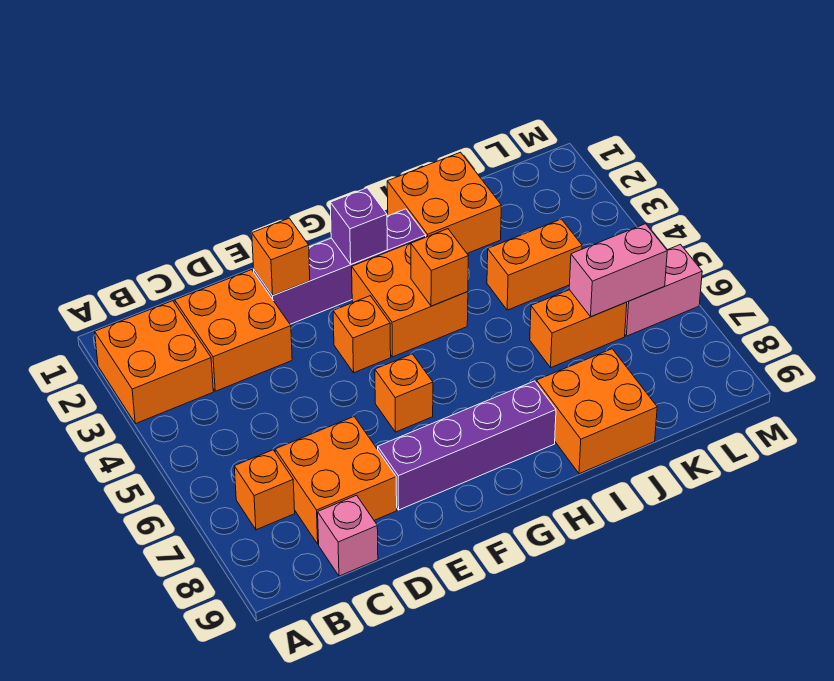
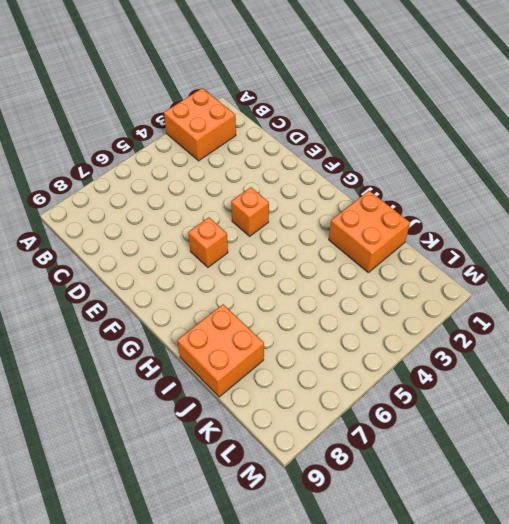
none -> orange 1x1 brick [234,450,295,530]
none -> orange 2x2 brick [175,270,292,391]
none -> orange 2x2 brick [275,417,397,544]

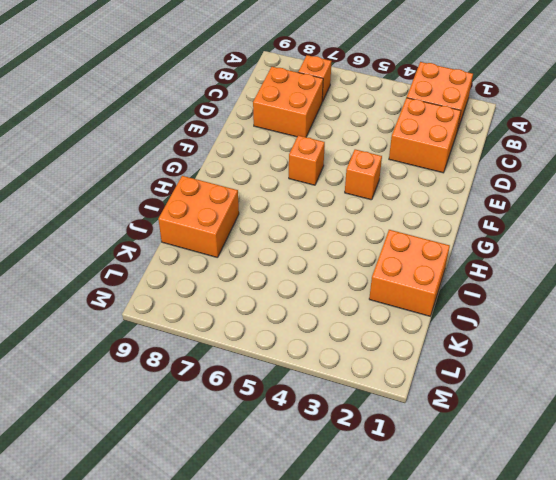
none -> pink 1x1 brick [318,495,378,576]
none -> purple 1x4 brick [254,209,426,324]
none -> purple 1x4 brick [378,381,556,510]

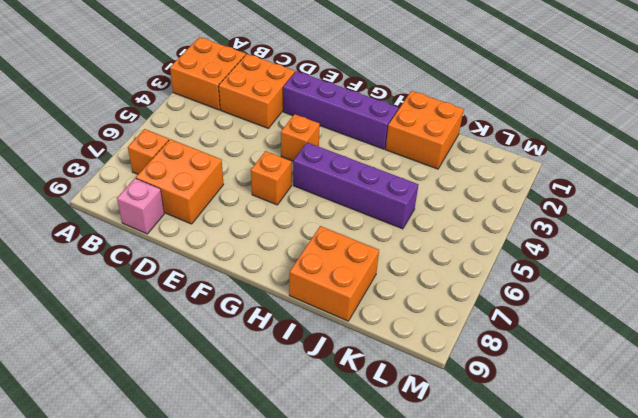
purple 1x4 brick [293,142,418,229] -> purple 1x4 brick moved to [378,381,556,510]
none -> orange 2x2 brick [352,237,468,357]
none -> orange 1x2 brick [487,219,582,310]
none -> orange 1x2 brick [530,290,627,367]

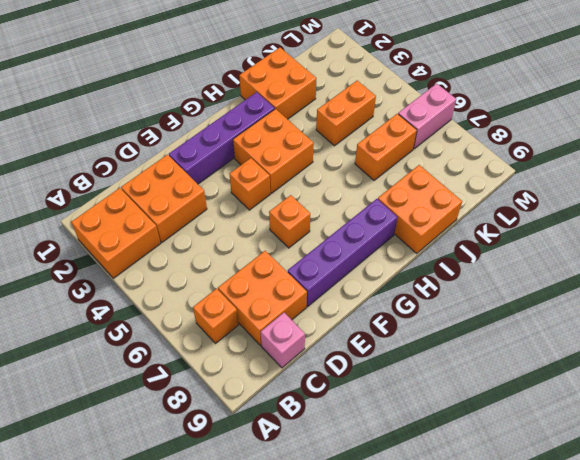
none -> orange 1x1 brick [252,218,310,295]
none -> purple 1x1 brick [330,188,387,264]
none -> orange 1x1 brick [411,229,468,306]

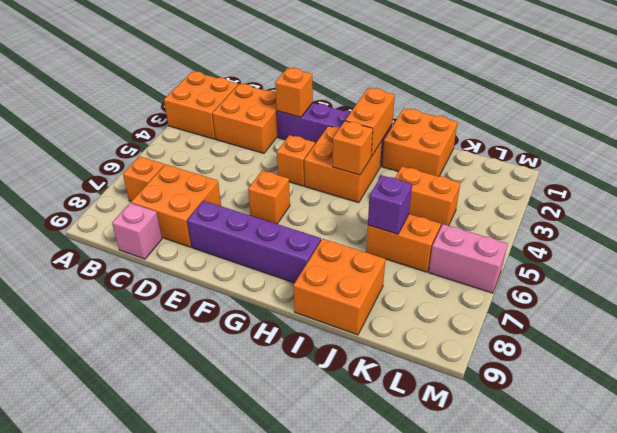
orange 1x2 brick [345,88,395,156] -> none
purple 1x1 brick [368,175,412,234] -> purple 1x1 brick moved to [330,188,387,264]
none -> pink 1x2 brick [569,224,667,317]

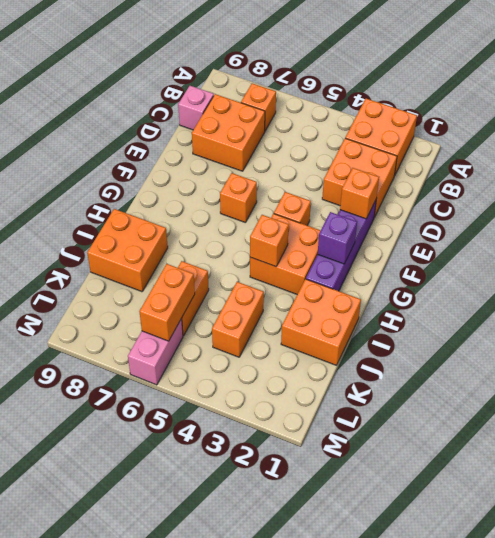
orange 1x2 brick [139,264,195,341] -> pink 1x2 brick [569,224,667,317]
none -> purple 1x4 brick [378,381,556,510]

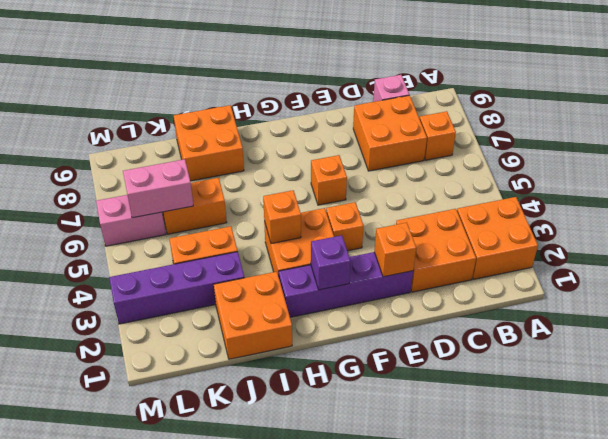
purple 1x4 brick [109,252,244,324] -> purple 1x4 brick moved to [378,381,556,510]

